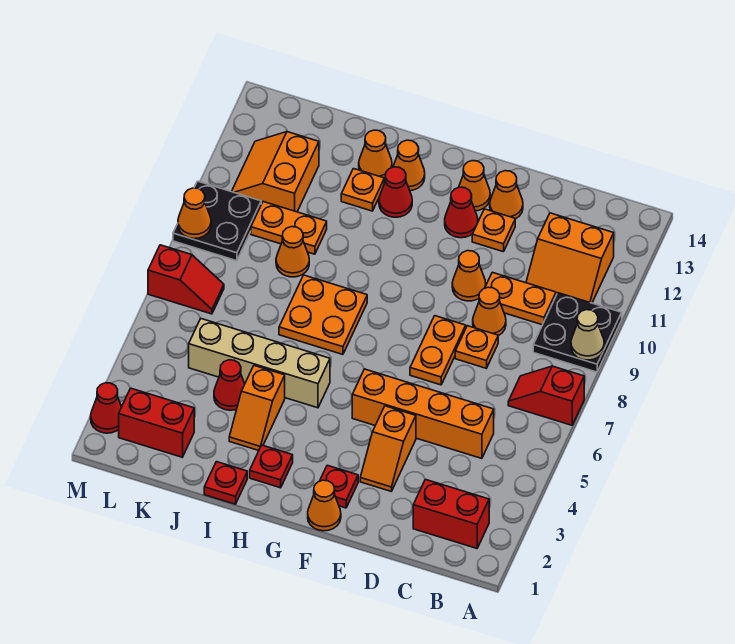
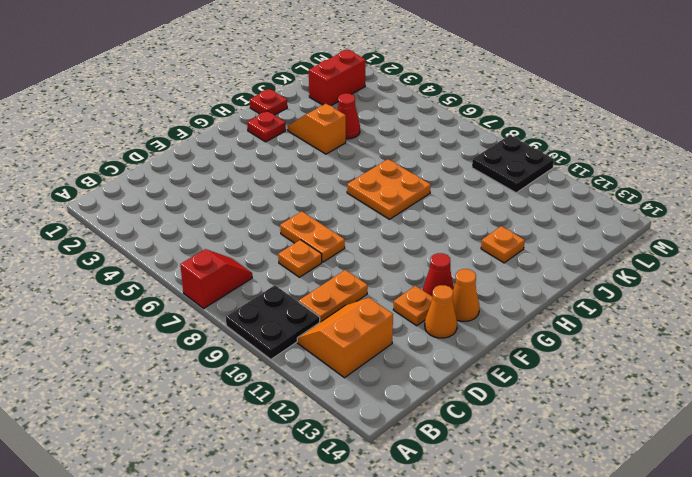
none -> red 1x2 brick [413,480,489,548]
none -> orange 1x4 brick [352,369,494,458]
none -> orange 1x1 cone [473,287,506,336]
none -> orange 1x2 slope [360,406,416,491]

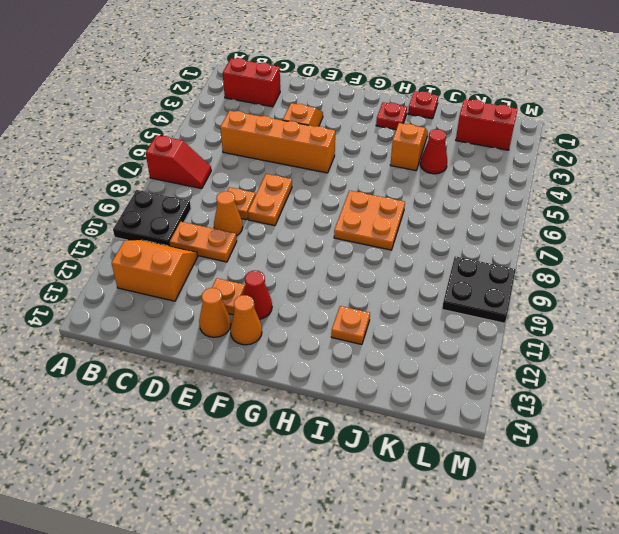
none -> orange 1x1 cone [452,251,486,301]
none -> orange 1x1 cone [308,480,341,531]
none -> red 1x1 plate [320,465,358,508]
none -> tan 1x4 brick [189,318,330,408]

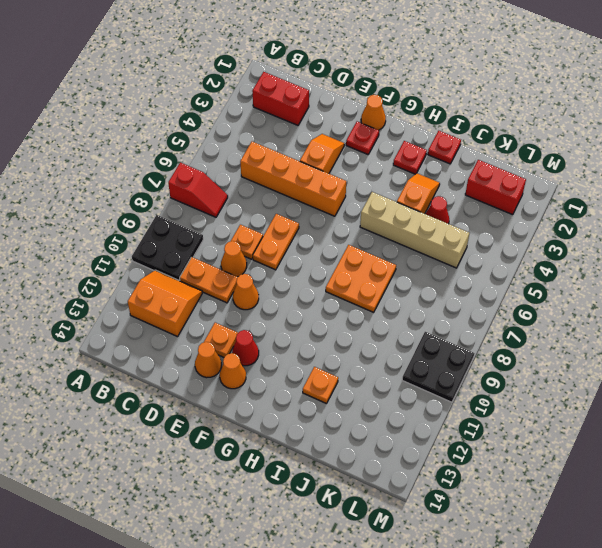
none -> red 1x1 cone [379,167,412,217]
none -> orange 1x1 cone [393,140,425,191]
none -> orange 1x1 cone [359,130,392,178]
none -> orange 1x1 cone [276,227,309,277]

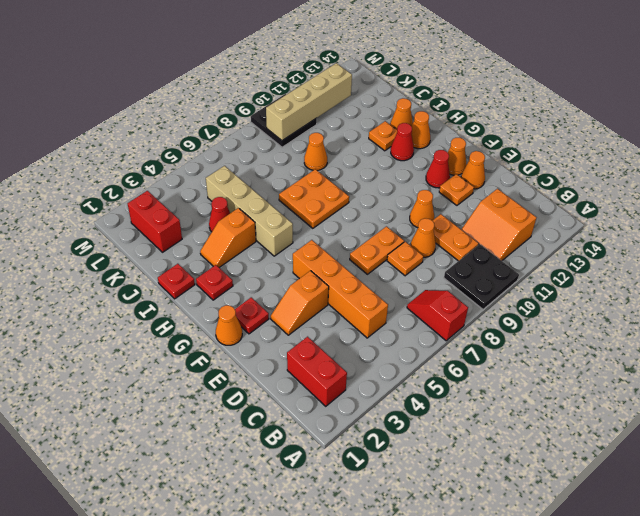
tan 1x4 brick [266,63,352,141] -> none
none -> orange 1x2 plate [251,202,327,254]
none -> orange 2x2 slope [232,132,319,212]
none -> red 1x2 slope [148,245,224,314]
none -> red 1x1 cone [91,383,121,433]

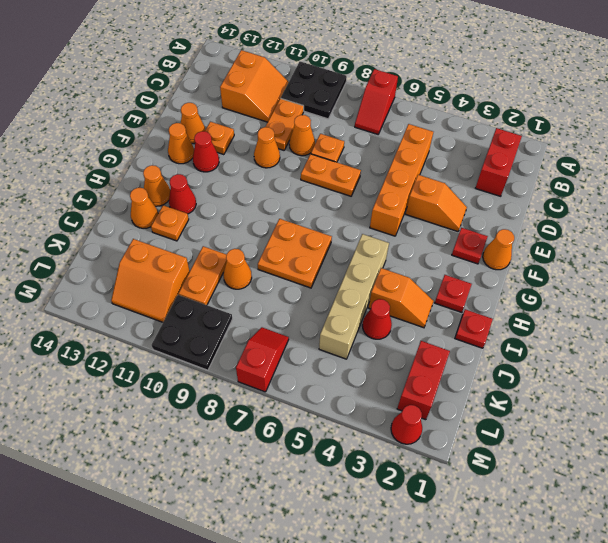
none -> tan 1x1 cone [571,310,604,360]
none -> orange 1x1 cone [178,188,211,239]

